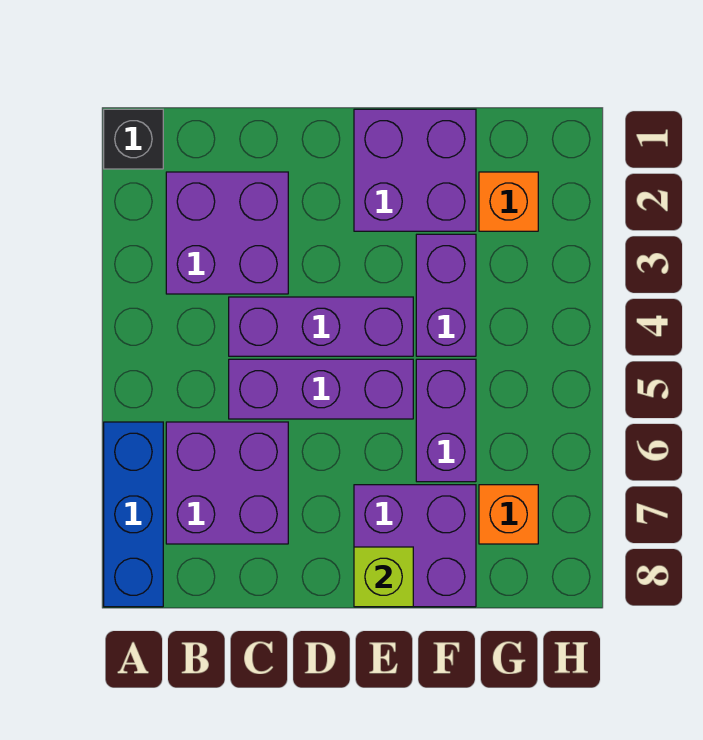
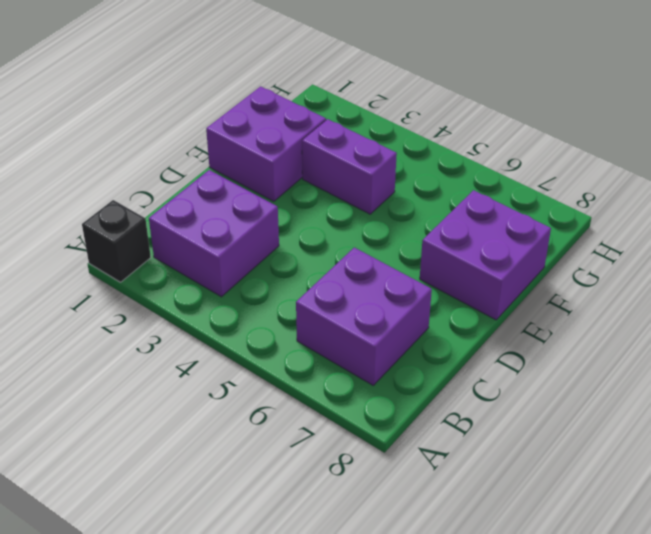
none -> blue 1x3 brick [104,422,163,607]
none -> purple 1x3 brick [229,297,413,356]
none -> purple 1x3 brick [229,359,413,419]

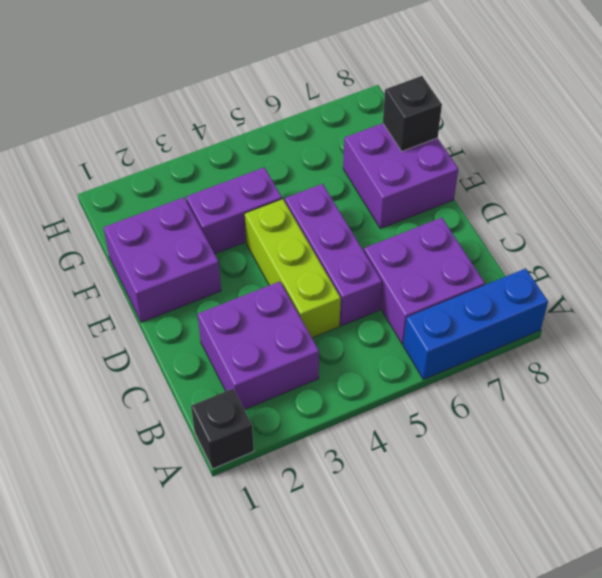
lime 1x3 brick [245,199,341,338] -> purple 1x3 brick [229,297,413,356]
black 1x1 brick [383,76,442,151] -> none
none -> purple 1x2 brick [416,359,476,482]
none -> orange 1x1 brick [479,172,538,231]
none -> orange 1x1 brick [479,485,538,544]

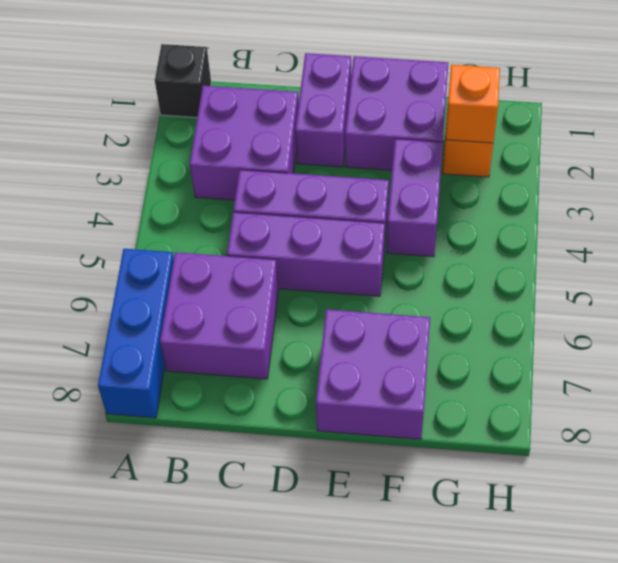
purple 1x2 brick [295,53,351,167] -> purple 1x2 brick moved to [416,359,476,482]
orange 1x1 brick [445,65,500,143] -> orange 1x1 brick moved to [479,485,538,544]
none -> lime 1x1 brick [354,547,413,607]

